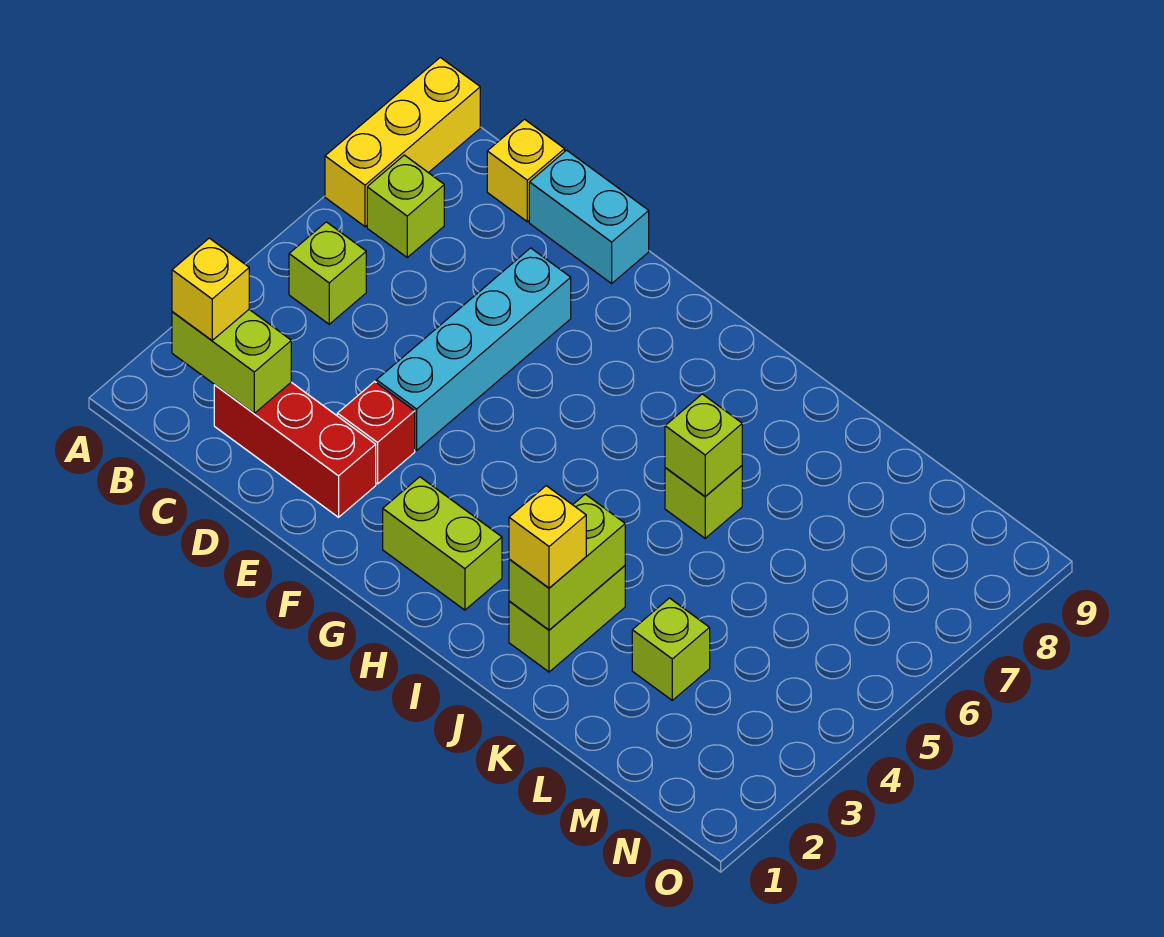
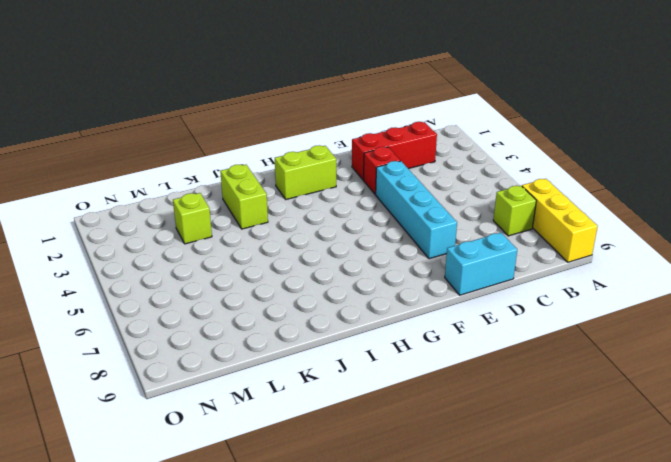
none -> lime 1x1 brick [289,222,366,324]
none -> yellow 1x1 brick [487,119,565,222]
none -> lime 1x1 brick [665,466,742,538]

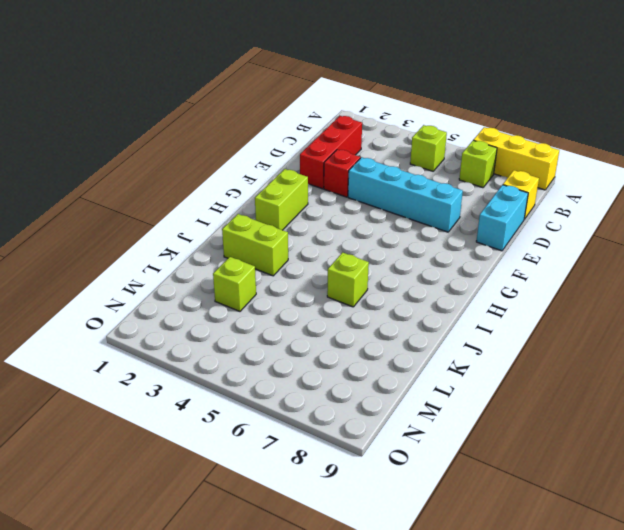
none -> lime 1x2 brick [172,310,291,413]
none -> lime 1x2 brick [509,494,625,630]
none -> lime 1x1 brick [665,394,742,496]

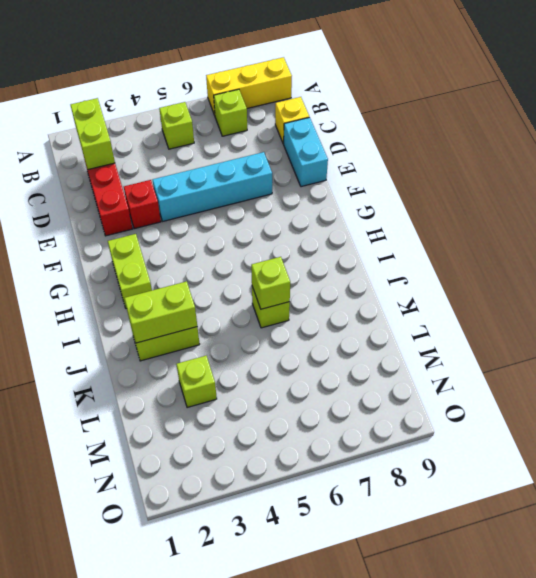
none -> yellow 1x1 brick [172,238,249,340]
none -> yellow 1x1 brick [509,486,586,588]

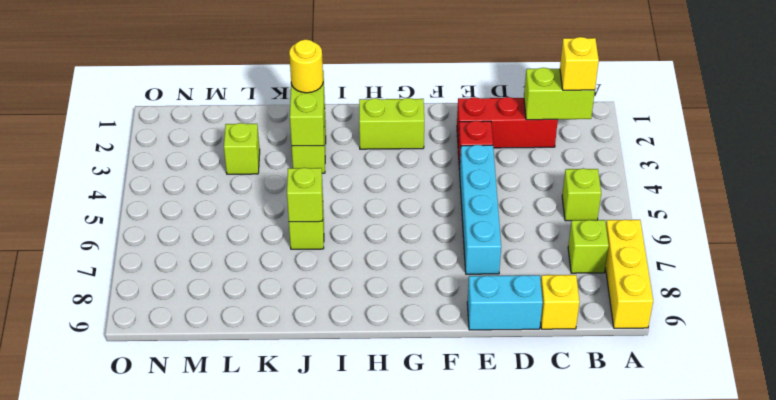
yellow 1x1 round brick [289,39,323,93] -> yellow 1x1 brick [509,486,586,588]

